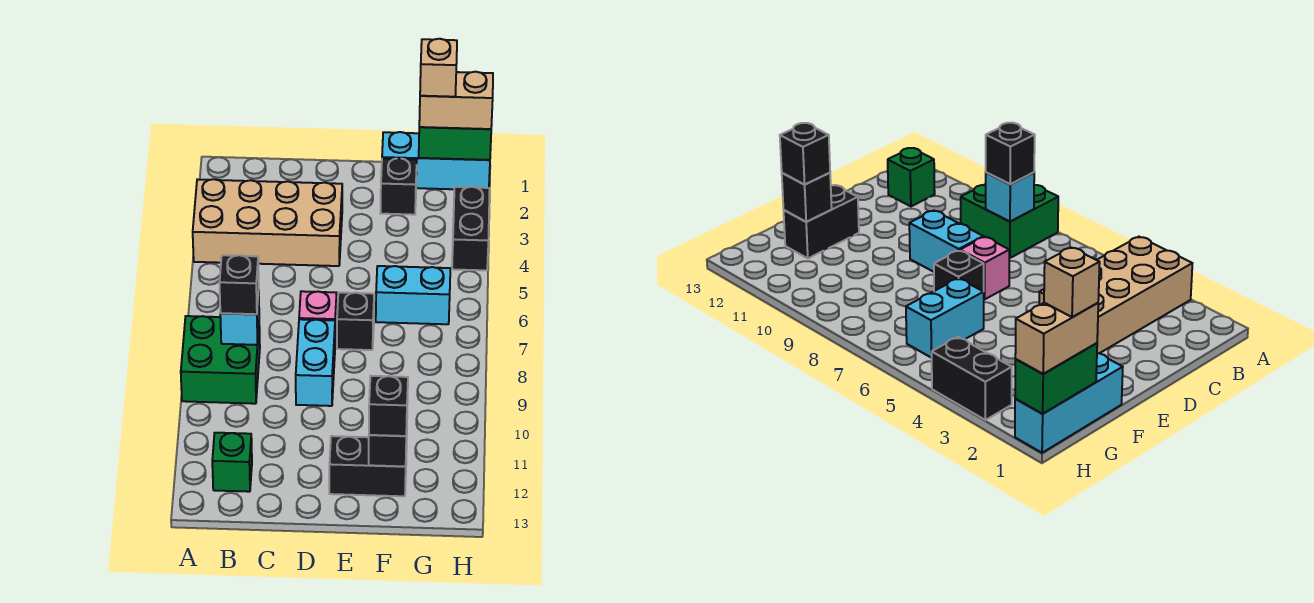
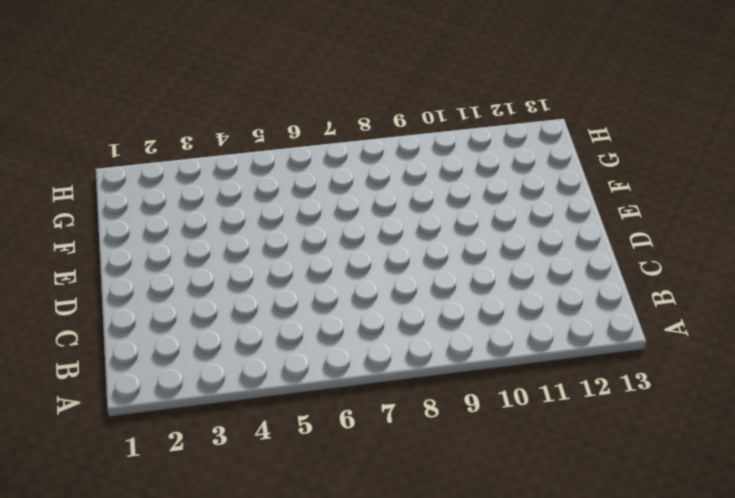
none -> tan 2x4 brick [193,179,342,266]
none -> green 2x2 brick [181,316,260,404]
none -> green 1x1 brick [212,433,252,492]

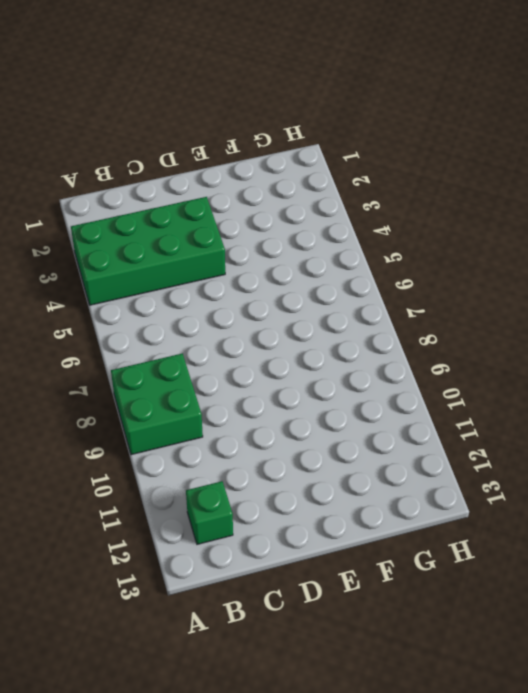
green 2x4 brick [71,197,225,305] -> tan 2x4 brick [193,179,342,266]
none -> pink 1x1 brick [299,291,337,342]
none -> cyan 1x2 brick [296,319,335,406]
none -> black 1x1 brick [337,293,374,350]

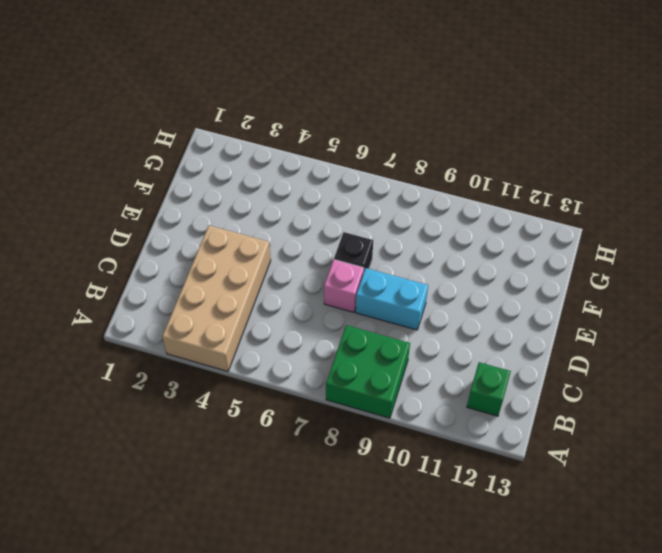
none -> black 1x2 brick [329,436,407,496]
none -> cyan 1x3 brick [382,132,490,189]
none -> black 1x1 brick [381,158,417,215]

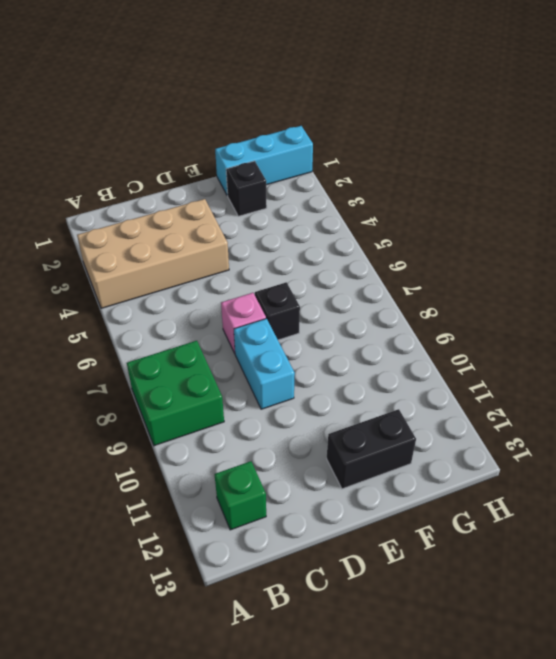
none -> cyan 1x2 brick [376,266,450,324]
none -> black 1x2 brick [452,187,490,270]
none -> cyan 1x1 brick [220,291,259,345]

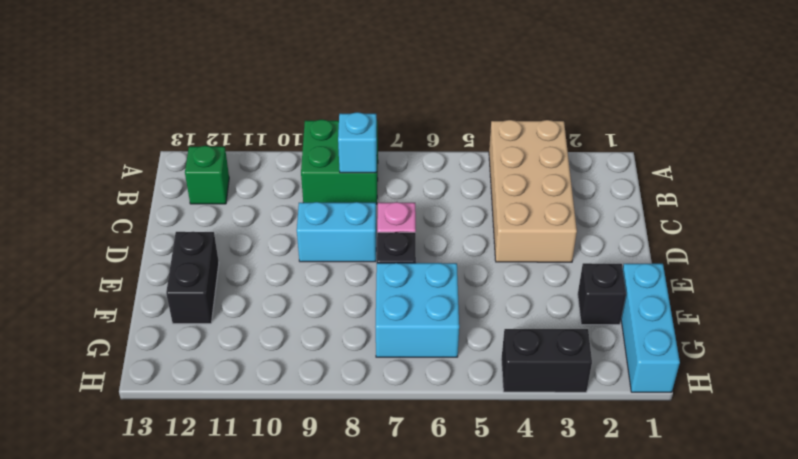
cyan 2x2 brick [376,263,459,357] -> cyan 1x2 brick [376,266,450,324]
none -> black 1x1 brick [369,432,407,466]
none -> green 1x2 brick [419,127,491,160]
none -> black 1x1 brick [220,255,259,314]

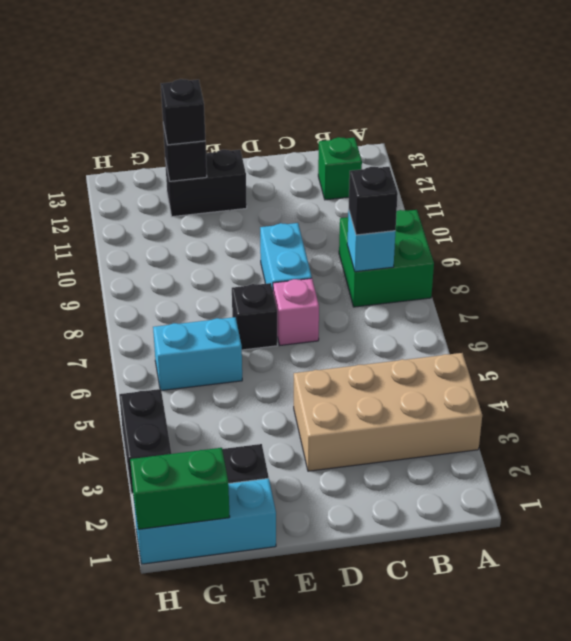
none -> tan 1x2 brick [419,72,493,129]
none -> tan 1x1 brick [420,39,457,97]

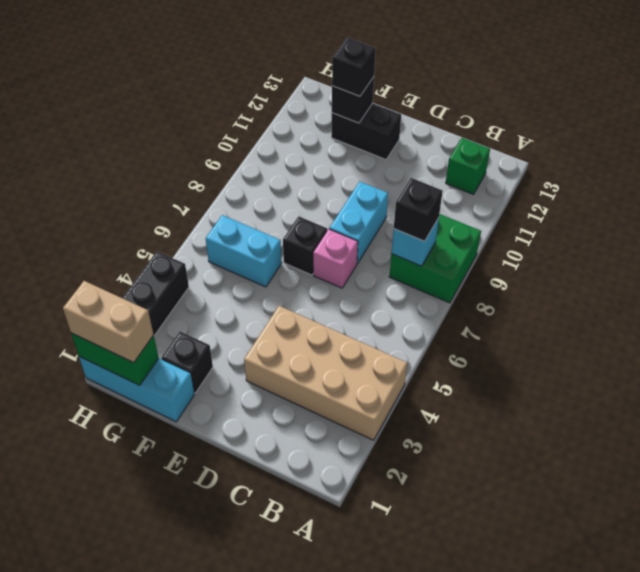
none -> tan 1x1 brick [420,39,457,97]

